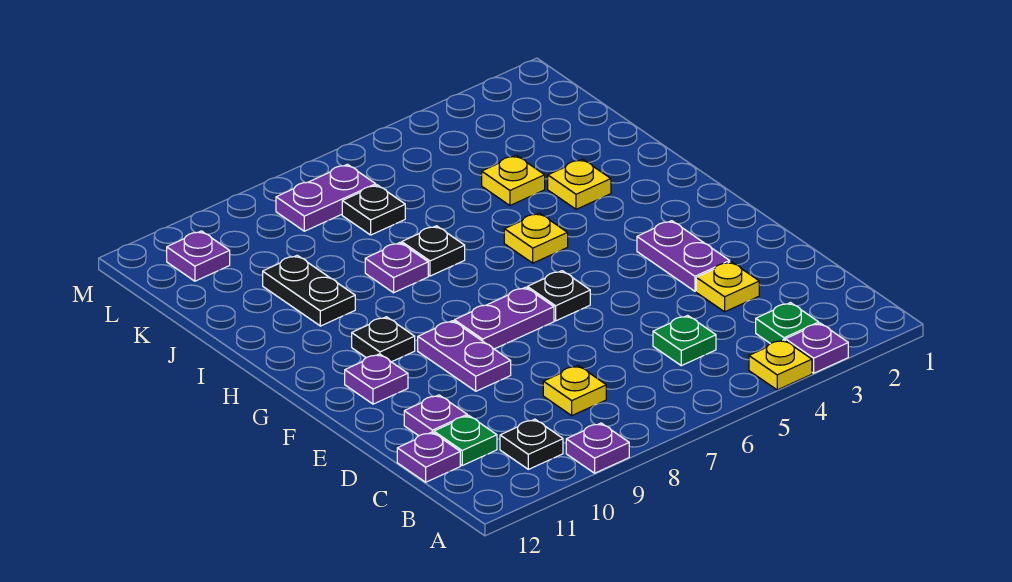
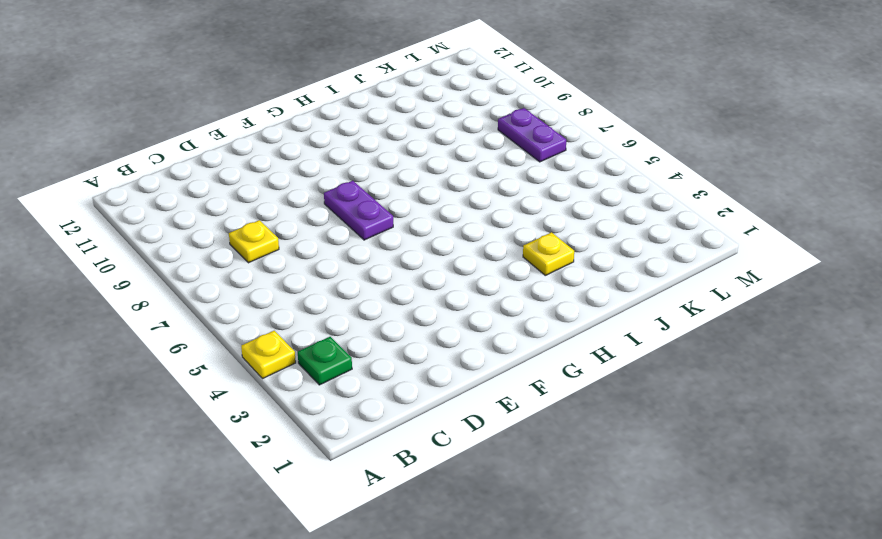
none -> purple 1x1 plate [785,323,848,373]
none -> purple 1x1 plate [566,423,629,473]
none -> black 1x1 plate [500,419,563,469]

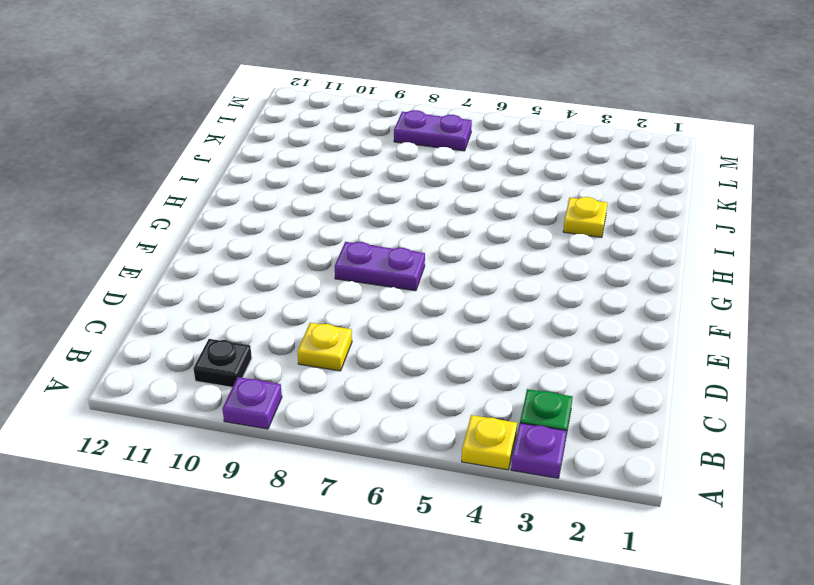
none -> green 1x1 plate [653,315,716,366]
none -> green 1x1 plate [434,415,497,465]
none -> purple 1x1 plate [397,432,460,482]

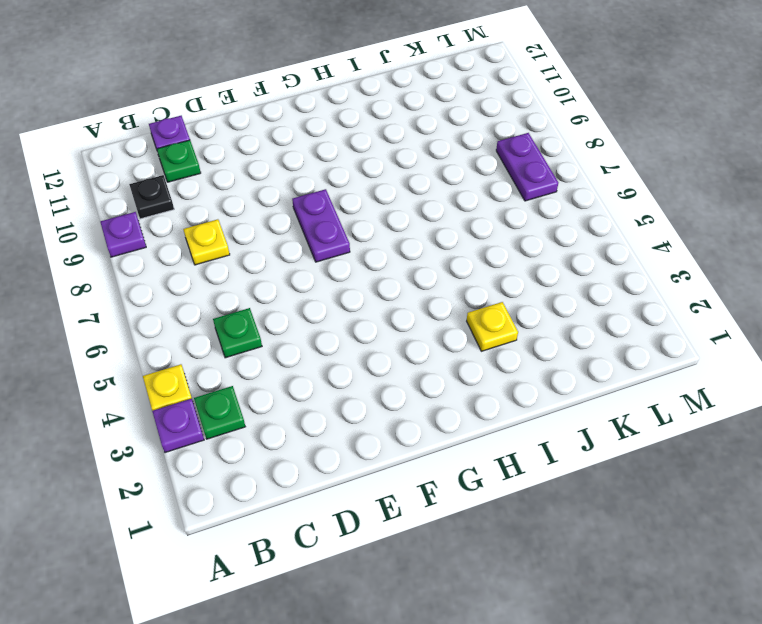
none -> yellow 1x1 plate [696,262,759,312]
none -> purple 1x1 plate [404,395,467,436]
none -> purple 1x2 plate [637,221,730,291]

